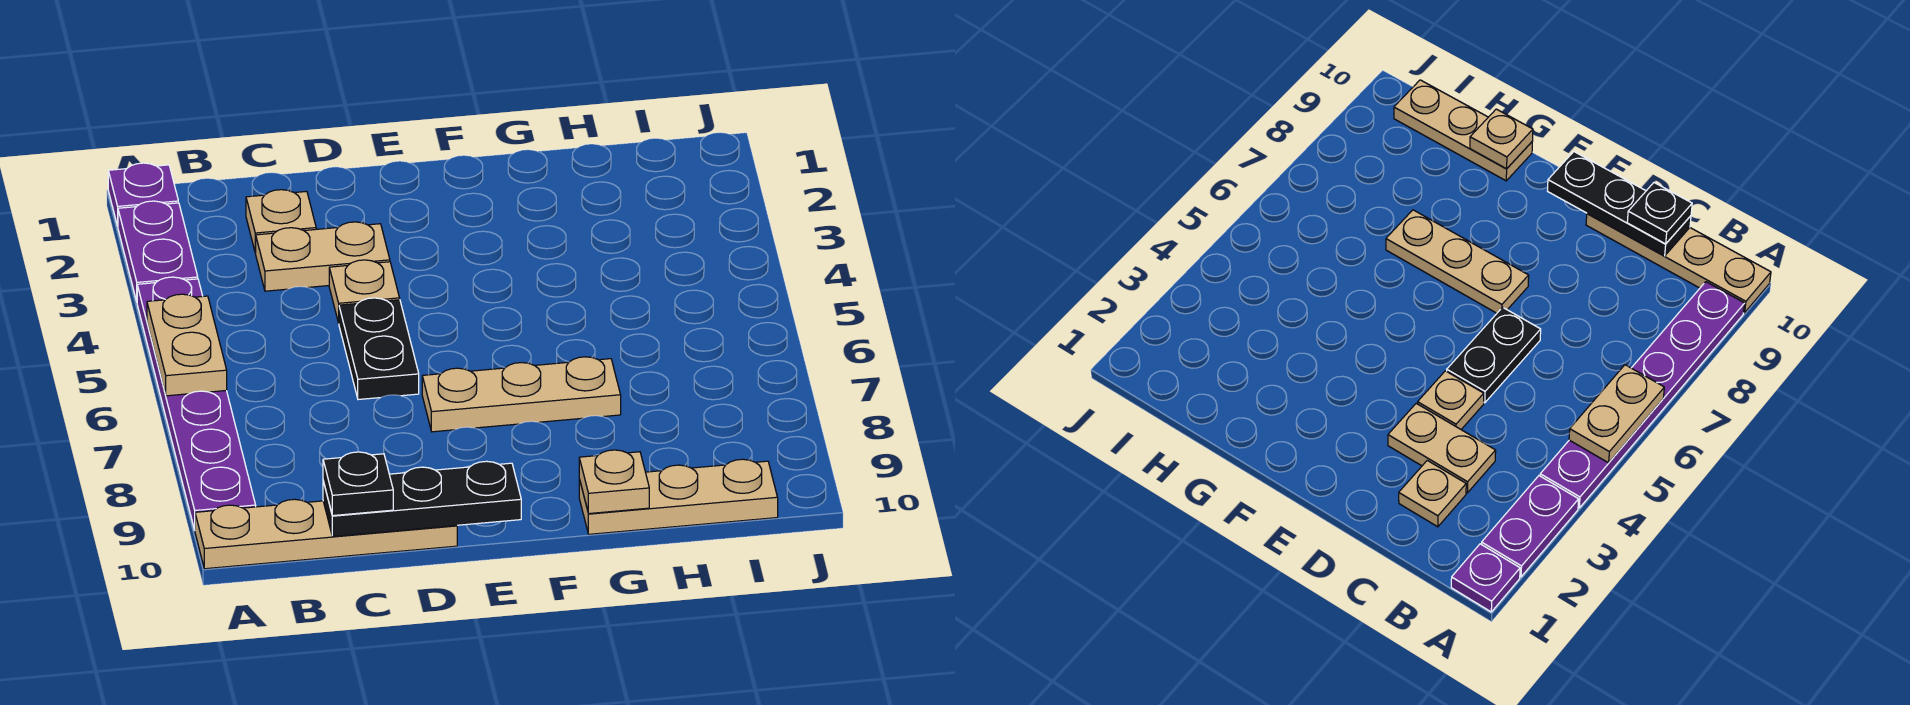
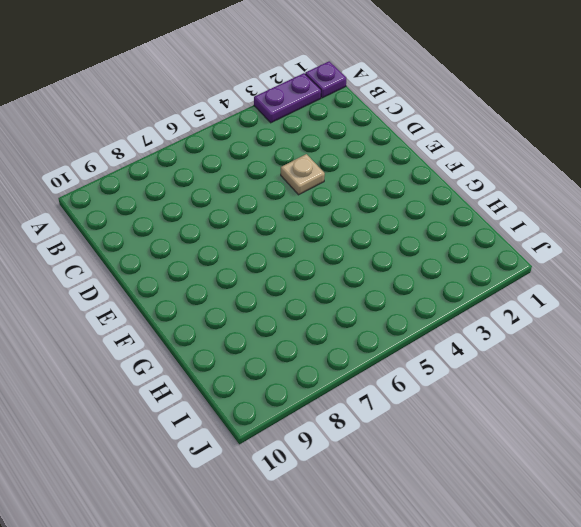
none -> purple 1x6 plate [137,277,256,530]
none -> tan 1x4 plate [195,499,457,569]
none -> tan 1x1 plate [246,190,316,253]

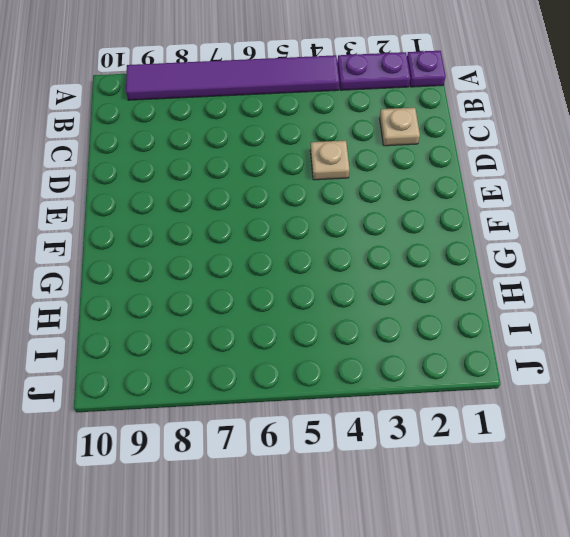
purple 1x6 tile [126,55,339,100] -> purple 1x6 plate [137,277,256,530]
none -> tan 1x4 plate [195,499,457,569]
none -> tan 1x2 plate [256,222,390,291]
none -> black 1x2 plate [339,298,419,400]

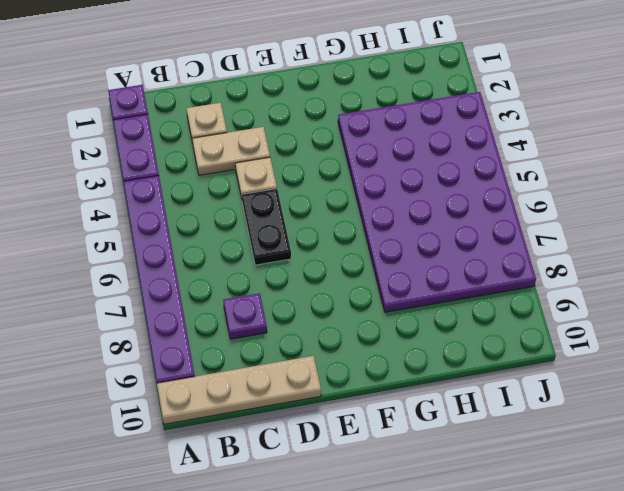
purple 1x1 plate [223,293,267,339] -> none
purple 4x6 plate [338,92,536,312] -> tan 1x3 plate [422,357,621,432]
none -> tan 1x3 plate [579,459,778,534]
none -> tan 1x2 plate [147,294,227,396]
none -> black 1x3 plate [323,461,521,536]

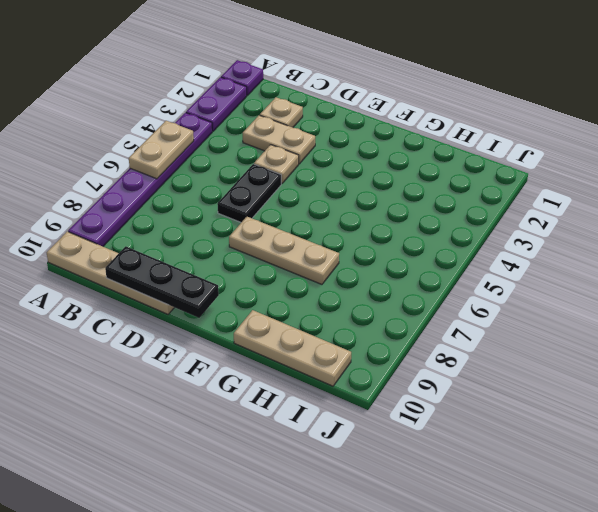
none -> tan 1x1 plate [579,450,649,514]
none -> black 1x1 plate [323,452,393,516]

